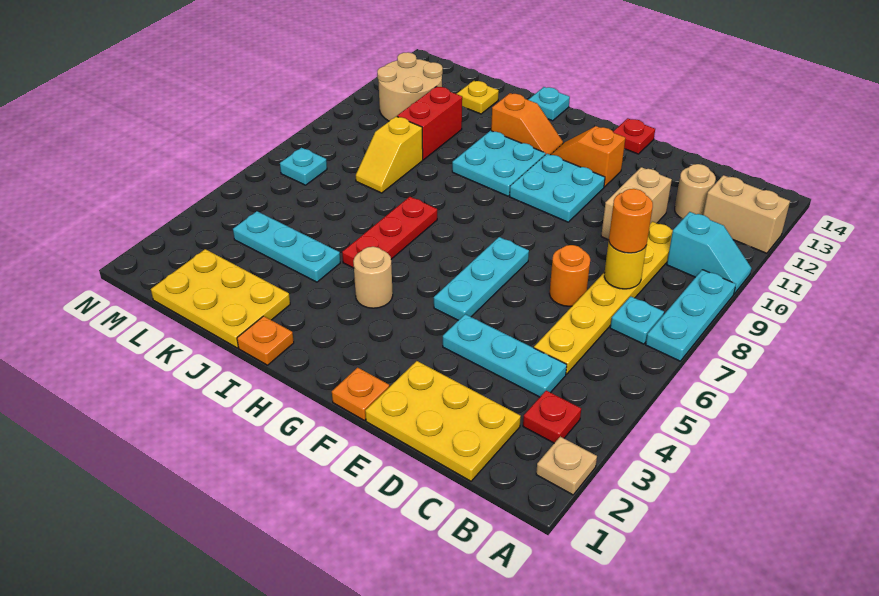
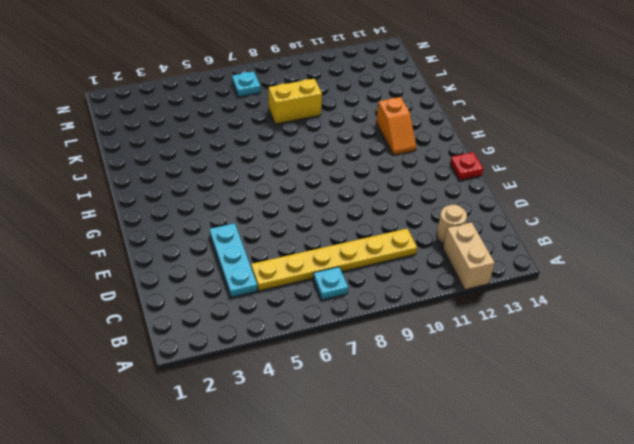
yellow 1x2 brick [269,79,322,124] -> yellow 1x2 slope [356,116,423,193]
none -> tan 1x1 plate [536,437,597,495]
none -> cyan 1x3 plate [646,270,736,361]
none -> cyan 1x2 slope [667,212,751,294]
none -> red 1x1 plate [523,391,581,443]

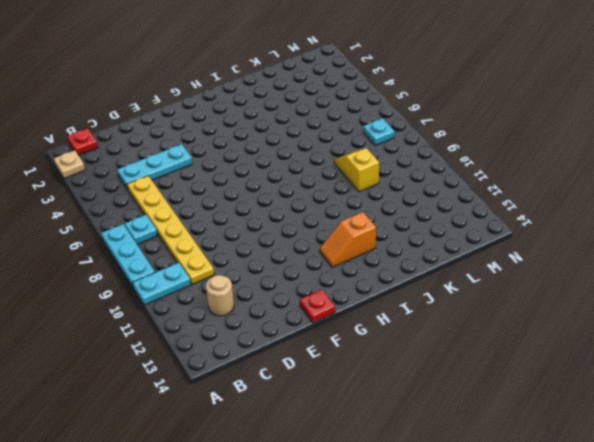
cyan 1x2 plate [132,263,191,305] -> cyan 1x2 slope [667,212,751,294]
red 1x1 plate [67,128,98,155] -> red 1x1 plate moved to [523,391,581,443]
none -> tan 1x2 brick [703,175,790,253]
none -> yellow 2x3 plate [365,361,521,481]
none -> orange 1x1 round brick [549,245,590,306]
none -> tan 1x2 brick [601,167,672,240]

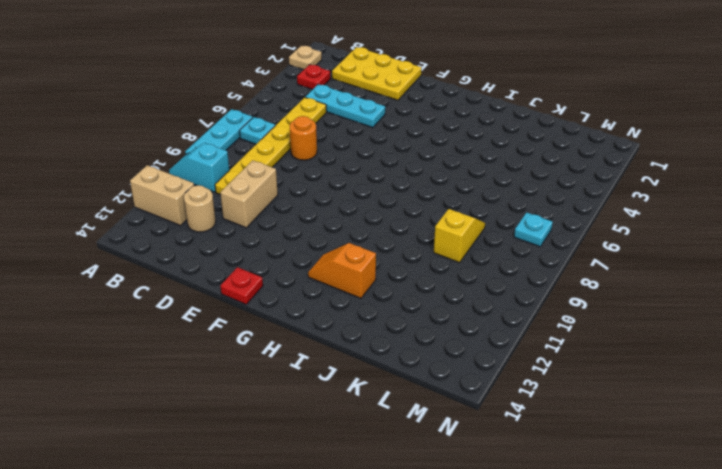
none -> orange 1x1 plate [332,368,389,420]
none -> cyan 1x3 plate [434,237,529,320]
none -> cyan 2x2 plate [510,154,605,222]
none -> orange 1x2 slope [551,126,625,187]

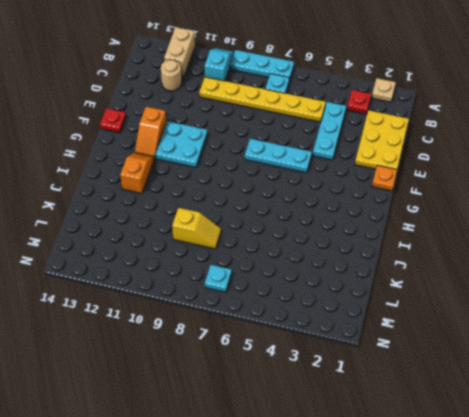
none -> orange 1x1 round brick [549,245,590,306]
none -> tan 1x2 brick [601,167,672,240]
none -> tan 1x1 round brick [353,247,393,308]
none -> cyan 2x2 plate [452,131,546,196]

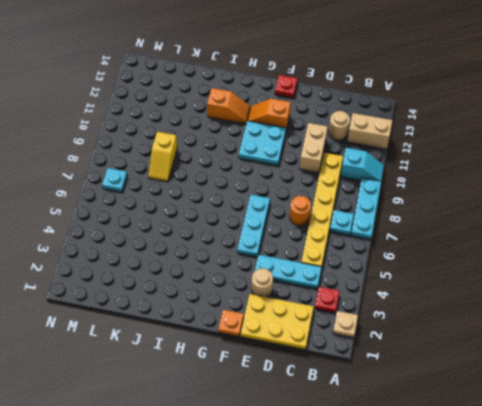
tan 1x1 round brick [252,268,273,297] -> tan 1x1 round brick moved to [353,247,393,308]
none -> cyan 2x2 plate [452,131,546,196]
none -> orange 1x1 plate [237,316,294,365]
none -> red 1x3 plate [342,197,437,268]
none -> cyan 1x1 plate [528,87,570,121]

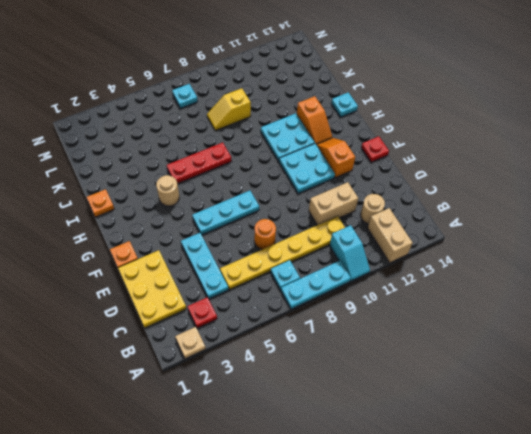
none -> yellow 2x3 plate [151,249,290,348]
none -> cyan 1x3 plate [233,211,340,282]
none -> red 1x2 brick [397,86,462,160]
none -> yellow 1x1 plate [457,81,499,114]

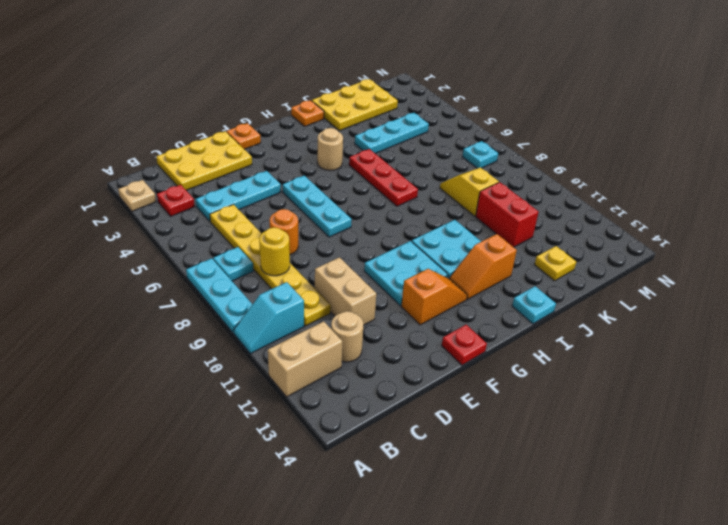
none -> tan 2x2 round brick [377,52,443,121]
none -> orange 1x1 round brick [609,189,653,253]

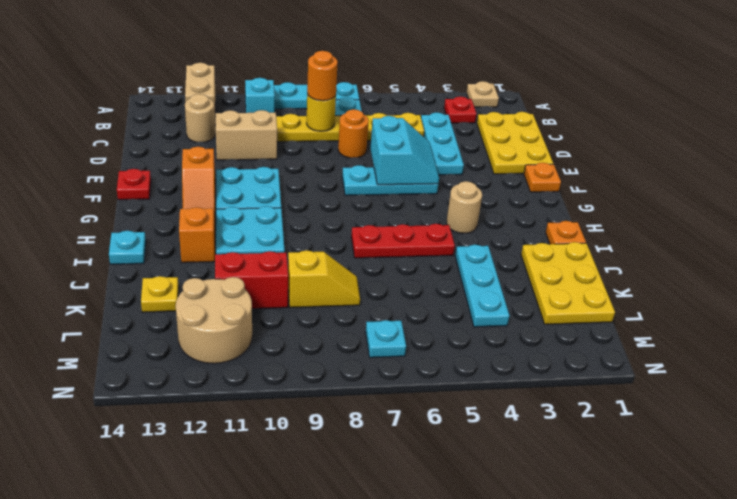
cyan 2x2 slope [370,116,439,185] -> none

